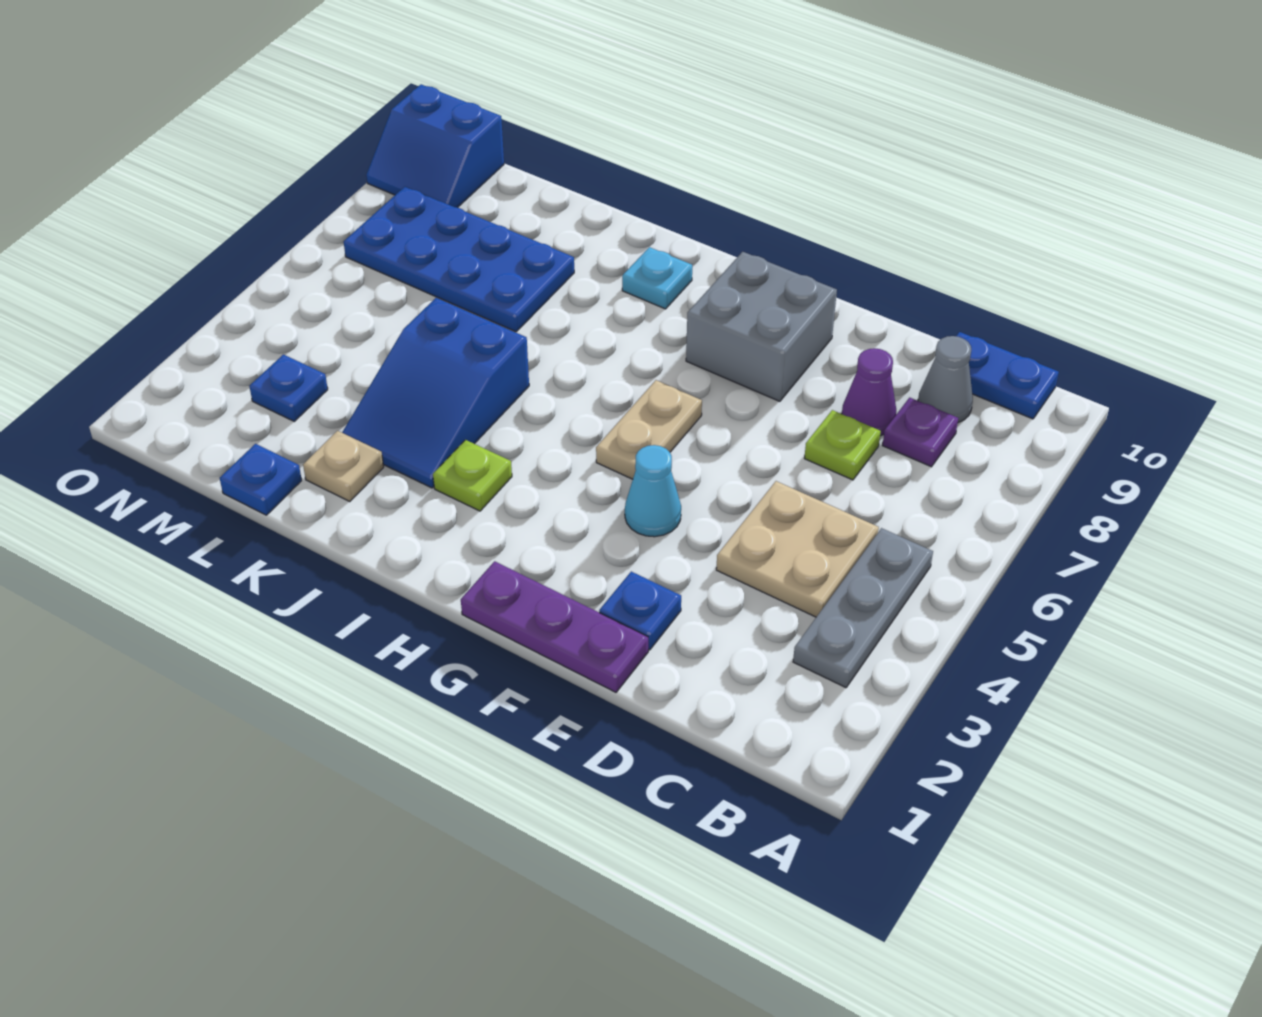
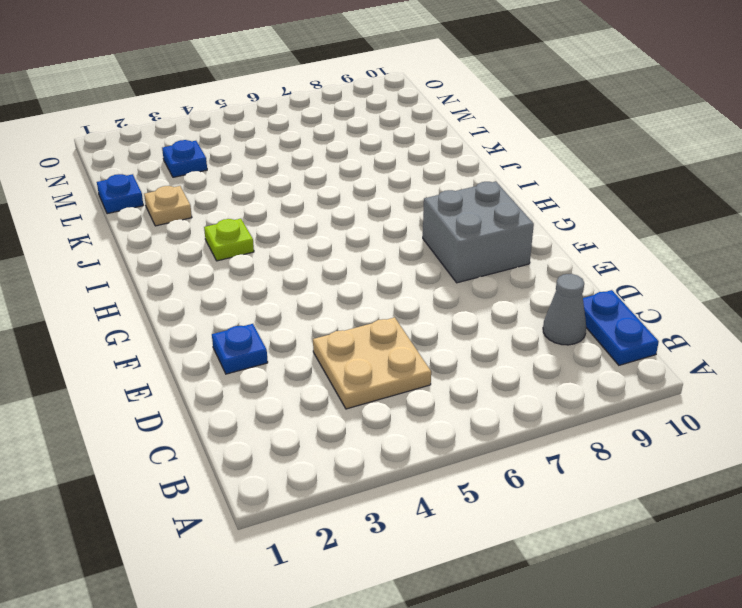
none -> grey 1x3 plate [793,528,933,688]
none -> purple 1x1 plate [883,398,958,467]
none -> lime 1x1 plate [804,410,881,480]

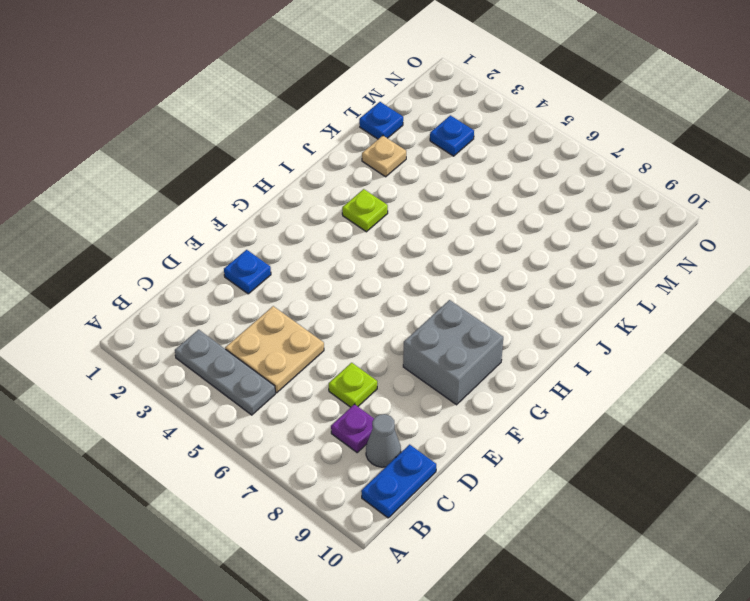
none -> purple 1x1 cone [842,348,896,436]
none -> purple 1x3 plate [461,561,648,692]
none -> cyan 1x1 cone [625,445,681,537]

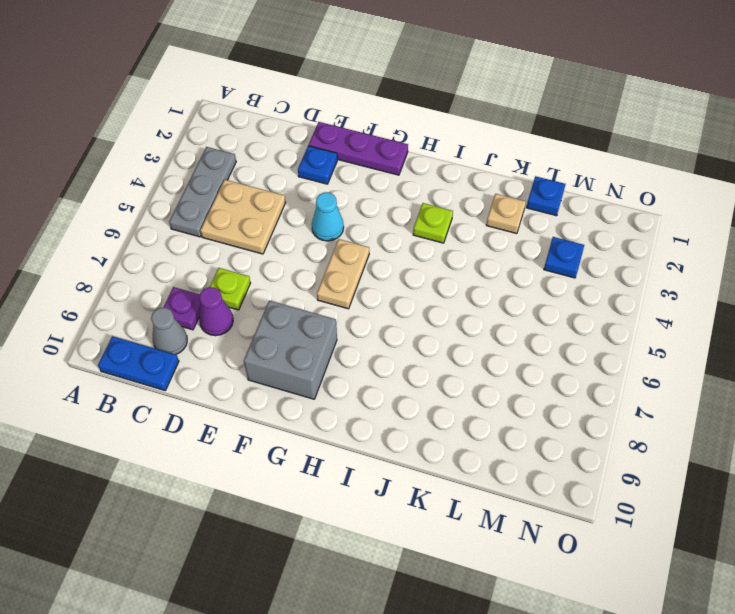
none -> cyan 1x1 plate [622,247,692,309]
none -> blue 2x3 slope [342,298,529,488]
none -> blue 2x4 plate [344,187,574,332]

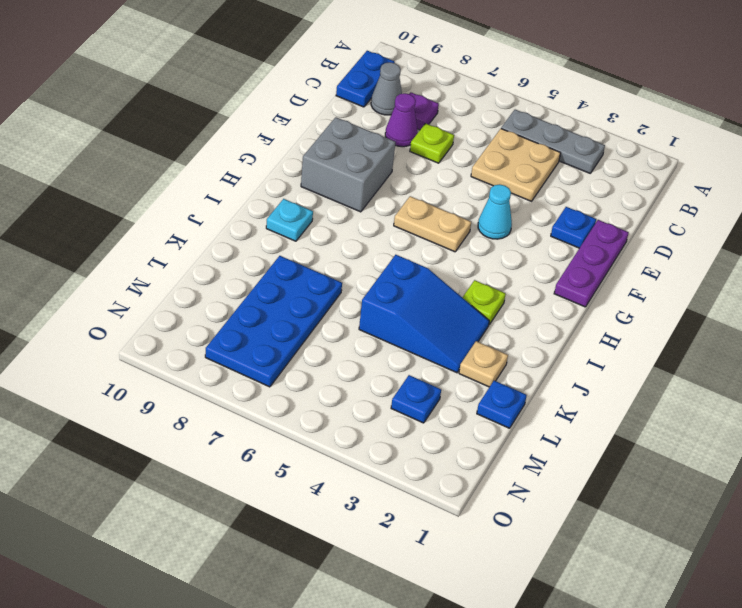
none -> blue 2x2 slope [366,84,504,208]

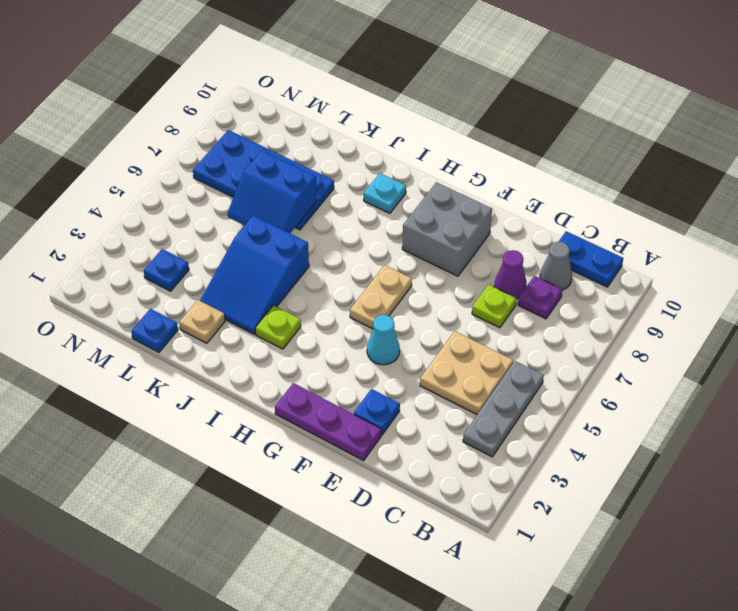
blue 2x2 slope [228,151,317,233] -> blue 2x2 slope moved to [366,84,504,208]

